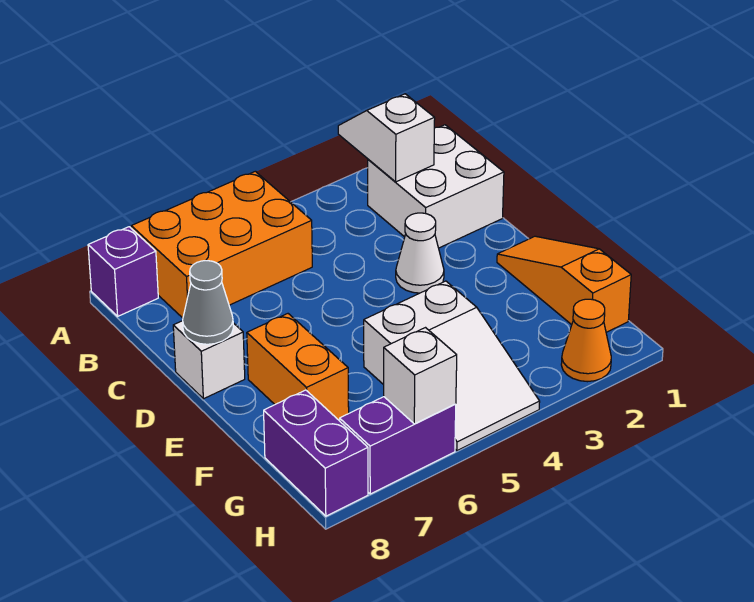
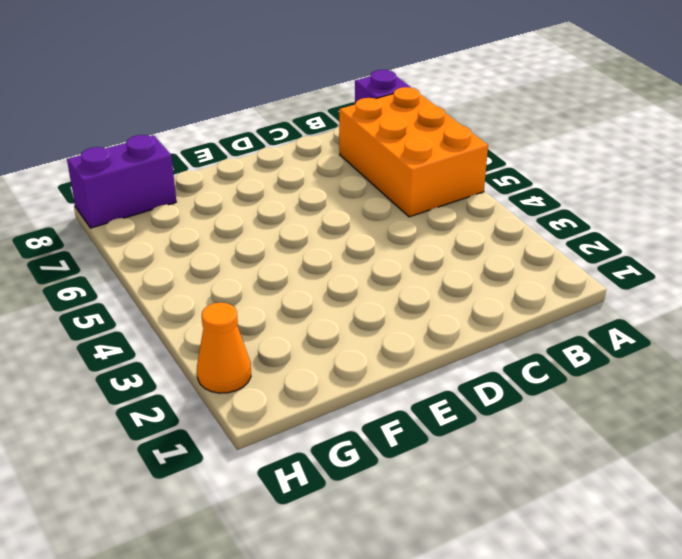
none -> white 2x2 brick [368,125,504,248]
none -> white 1x1 cone [396,213,444,293]
none -> white 1x1 brick [173,321,245,399]

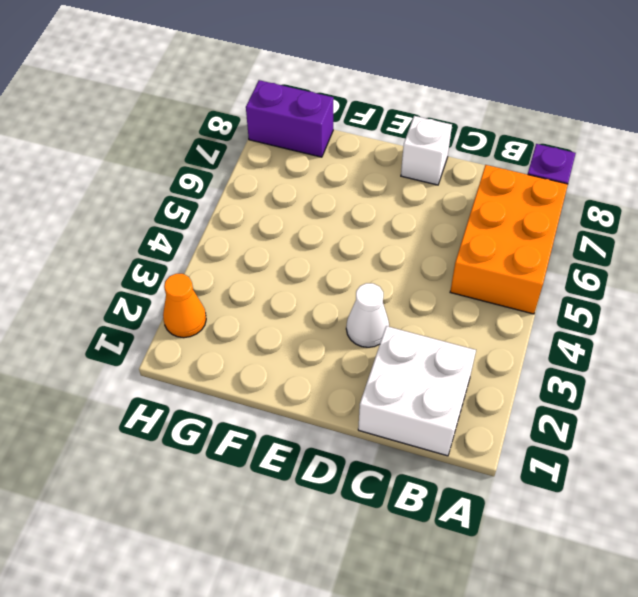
none -> orange 1x3 slope [497,236,631,332]
none -> orange 1x2 brick [247,314,349,420]
none -> white 2x3 slope [364,281,540,451]

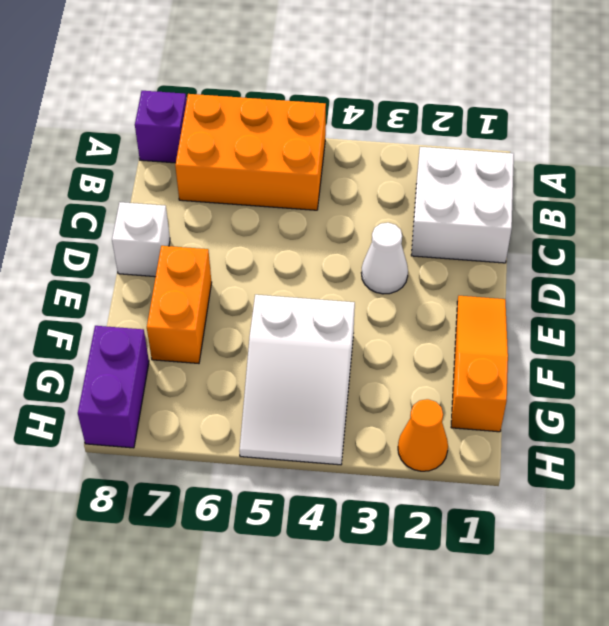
none -> purple 1x2 brick [340,397,456,494]
none -> white 1x2 slope [338,94,435,182]
none -> grey 1x1 cone [183,261,233,344]

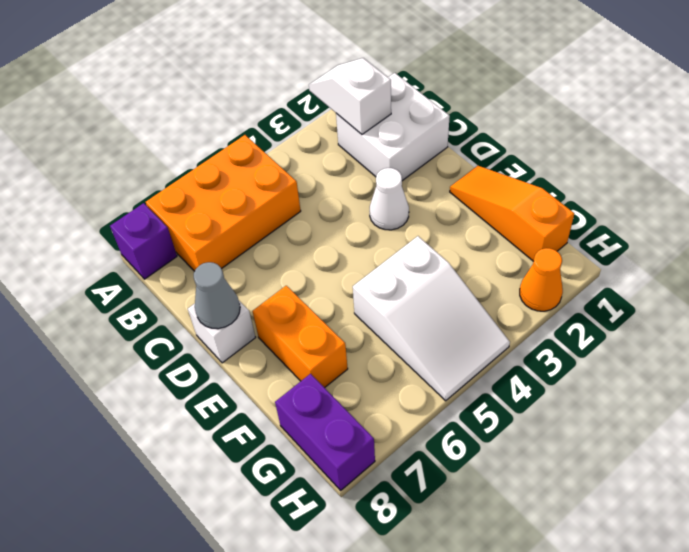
none -> purple 1x2 brick [340,397,456,494]
none -> white 1x1 brick [384,328,457,424]

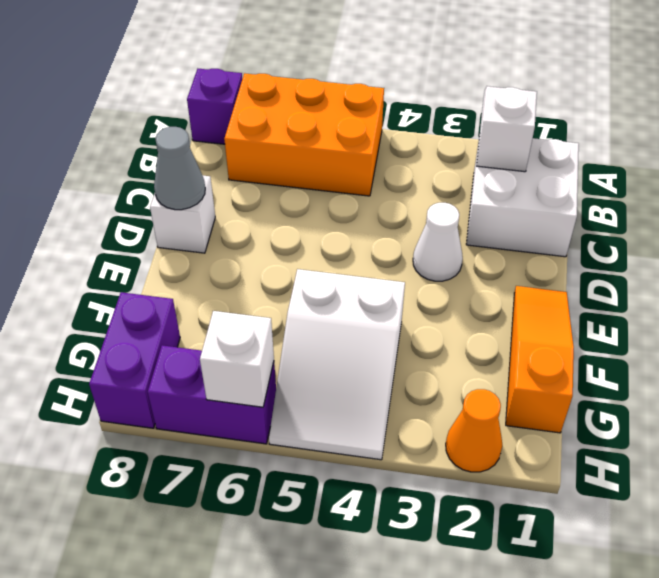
none -> orange 1x2 brick [247,314,349,420]

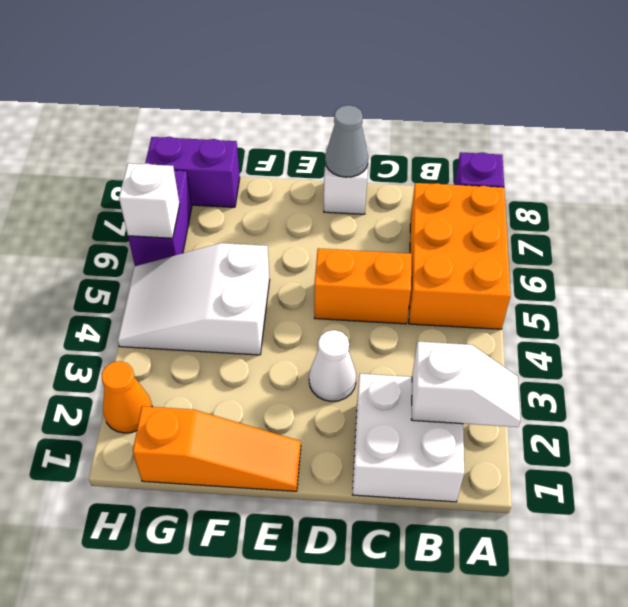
orange 1x2 brick [314,248,412,324] -> orange 1x2 brick moved to [247,314,349,420]

